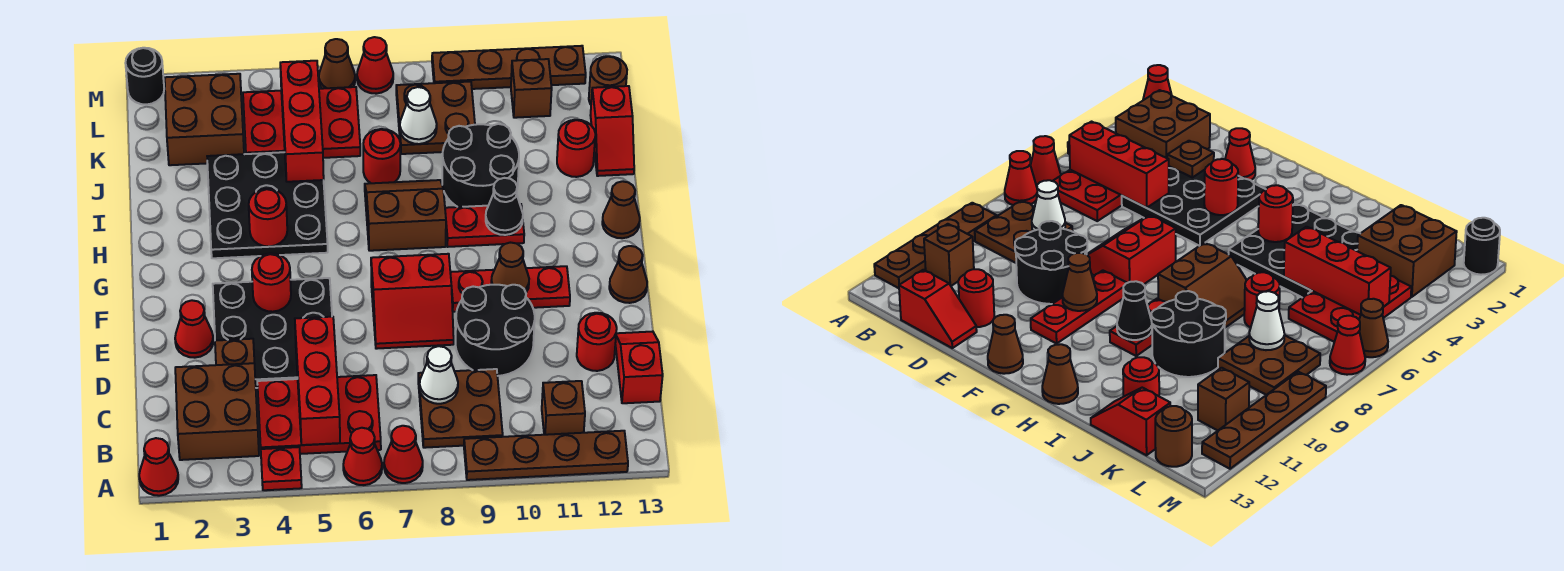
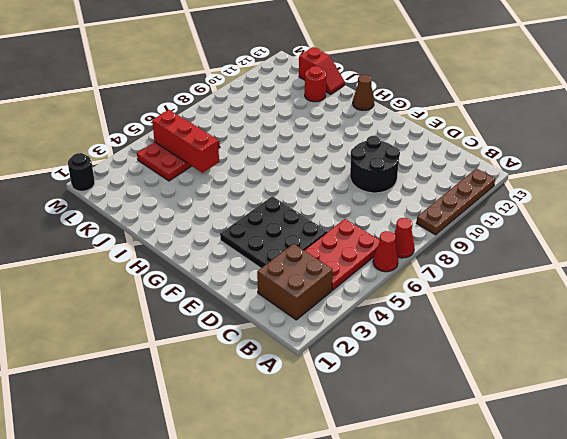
none -> red 1x1 cone [139,438,178,496]
none -> red 1x1 plate [261,447,302,490]
none -> brown 2x2 plate [418,369,503,448]
none -> brown 1x1 brick [542,381,585,435]

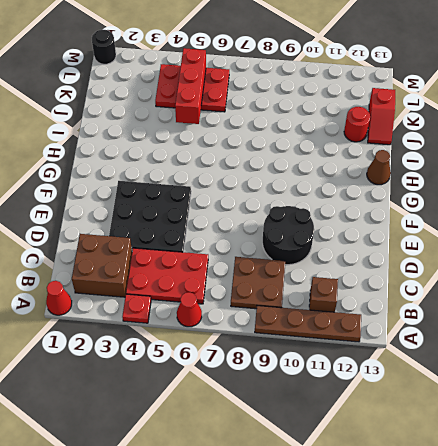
none -> red 1x1 cone [384,426,423,483]
none -> red 1x2 slope [615,332,663,403]
none -> red 1x1 round brick [577,313,617,371]
none -> red 1x1 cone [175,300,213,358]

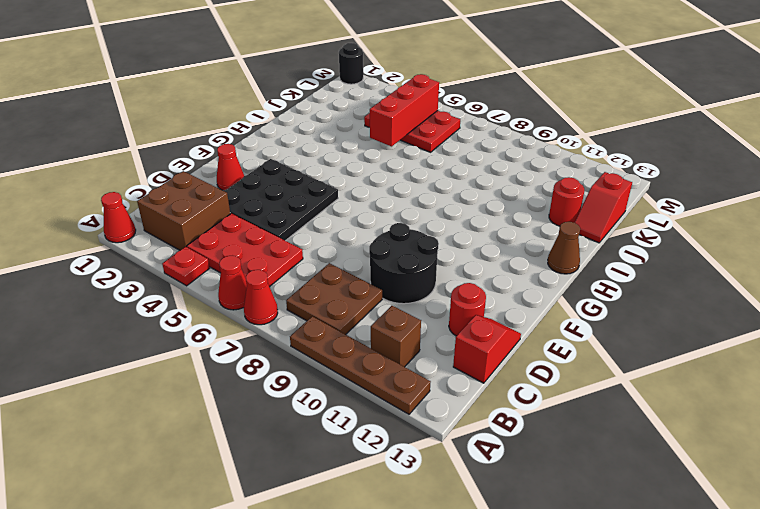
none -> red 2x2 slope [371,254,454,349]
none -> red 1x3 plate [450,266,570,312]
none -> brown 1x1 cone [609,246,647,303]
none -> black 3x3 plate [207,152,328,258]

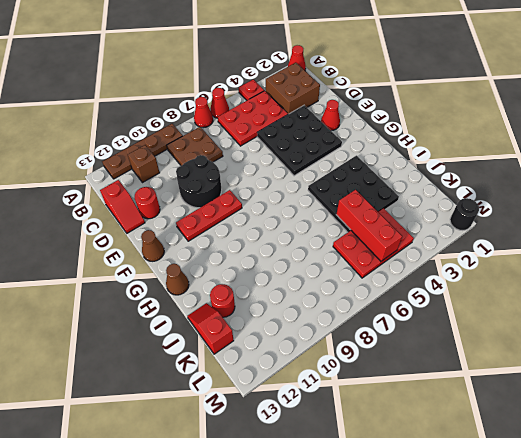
none -> red 2x2 slope [371,254,454,349]
none -> brown 2x2 slope [365,180,446,251]
none -> red 1x2 plate [445,204,524,247]
none -> black 2x2 round brick [442,124,519,207]

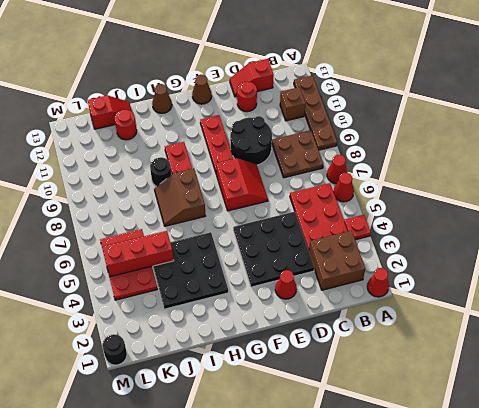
black 1x1 round brick [150,157,171,187] -> black 2x2 round brick [442,124,519,207]
none -> red 1x1 round brick [363,129,400,183]
none -> brown 2x2 brick [165,74,244,165]
none -> brown 2x2 plate [396,82,475,154]
none -> brown 1x1 brick [511,59,552,118]

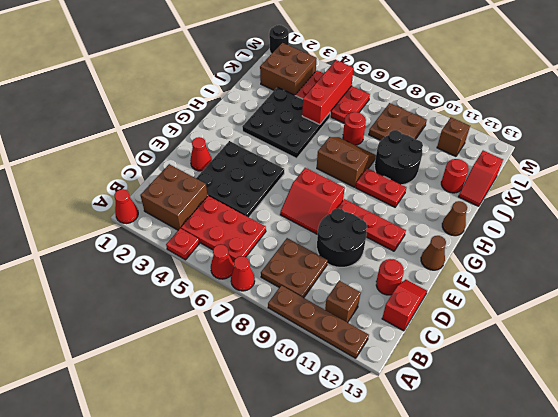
none -> brown 1x1 round brick [589,56,627,104]
none -> brown 1x1 cone [319,39,355,89]
none -> red 1x1 cone [357,37,393,94]
none -> brown 1x4 plate [432,46,586,89]

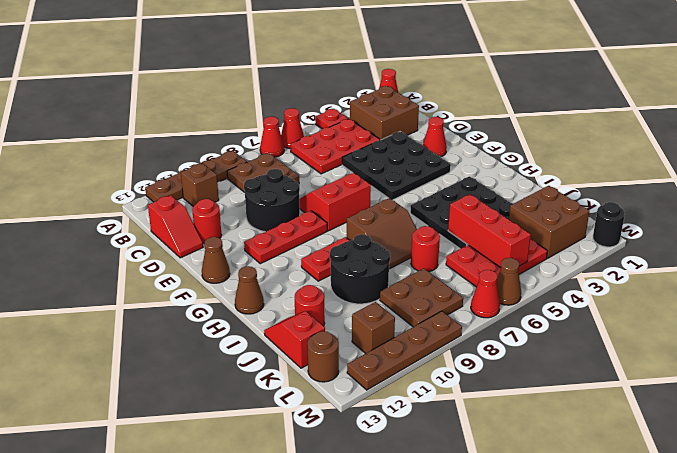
none -> red 1x3 brick [295,317,340,445]
none -> white 1x1 cone [420,346,458,404]
none -> brown 1x1 plate [215,339,254,365]
none -> red 1x1 round brick [252,253,291,312]

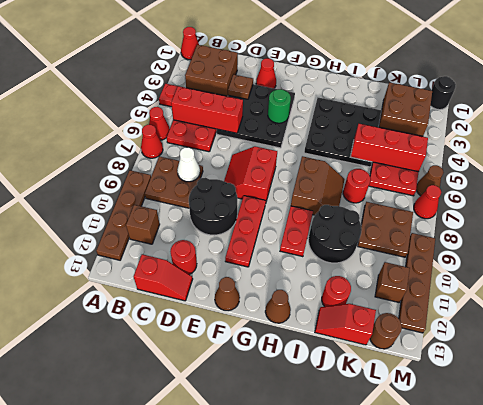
green 1x1 round brick [268,89,291,123] -> red 1x1 round brick [252,253,291,312]
none -> brown 1x1 cone [491,243,529,292]
none -> red 1x1 round brick [249,189,287,247]
none -> black 1x1 cone [486,178,523,235]
none -> white 1x1 cone [400,87,437,144]

